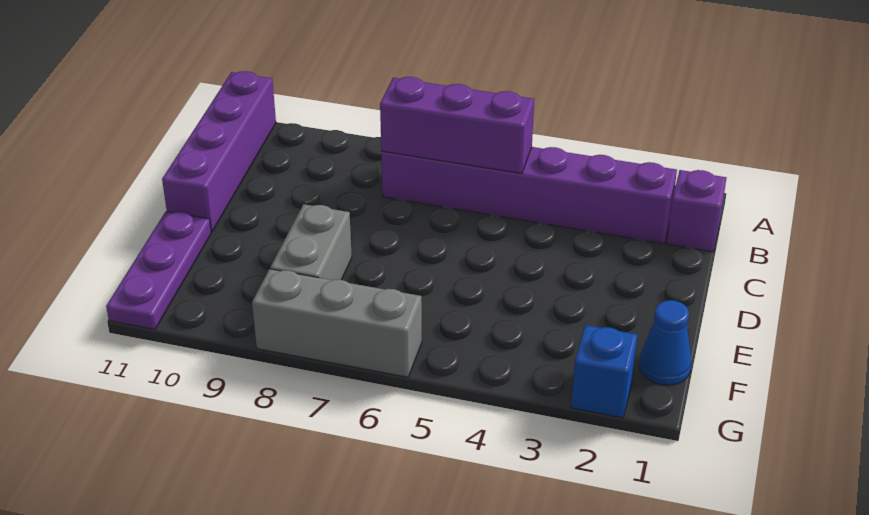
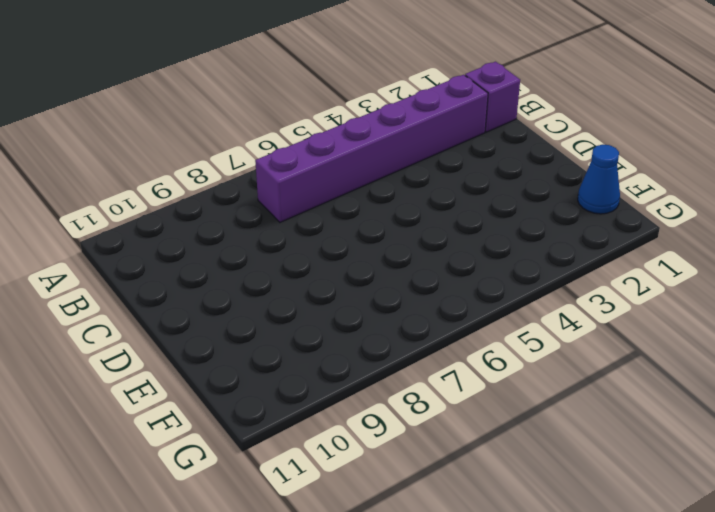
none -> purple 1x4 brick [162,71,276,232]
none -> grey 1x2 brick [270,204,352,280]

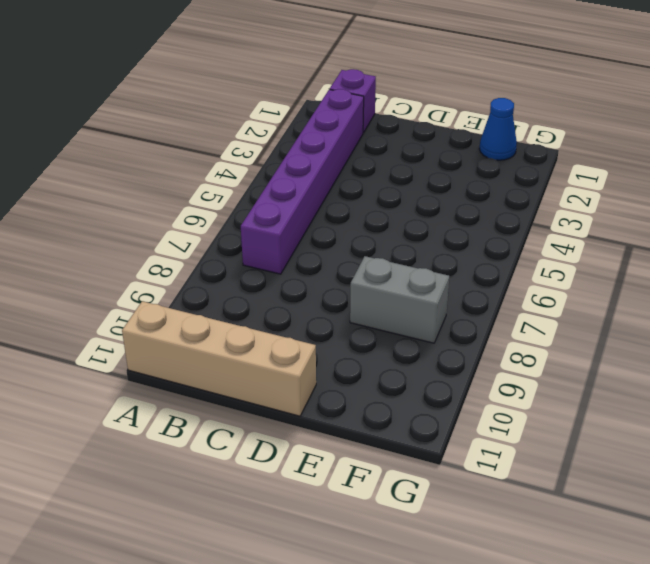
tan 1x4 brick [122,301,316,416] -> purple 1x4 brick [162,71,276,232]
none -> purple 1x3 plate [106,211,211,329]
none -> blue 1x1 brick [571,325,637,418]

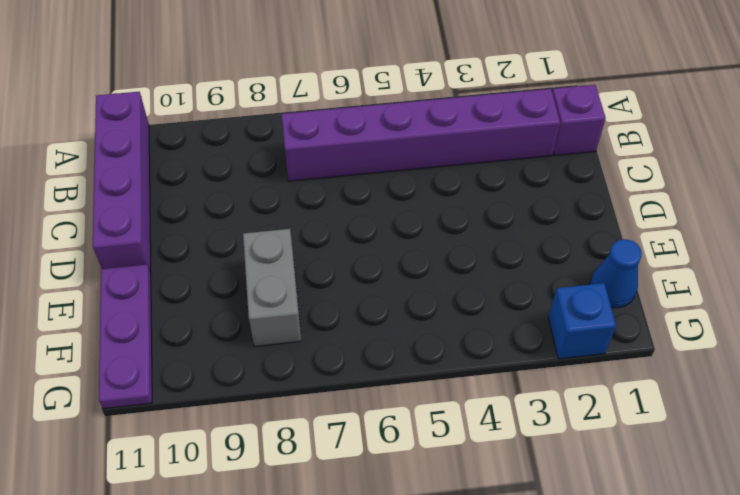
none -> grey 1x3 brick [252,269,422,377]
none -> purple 1x3 brick [380,77,534,174]

